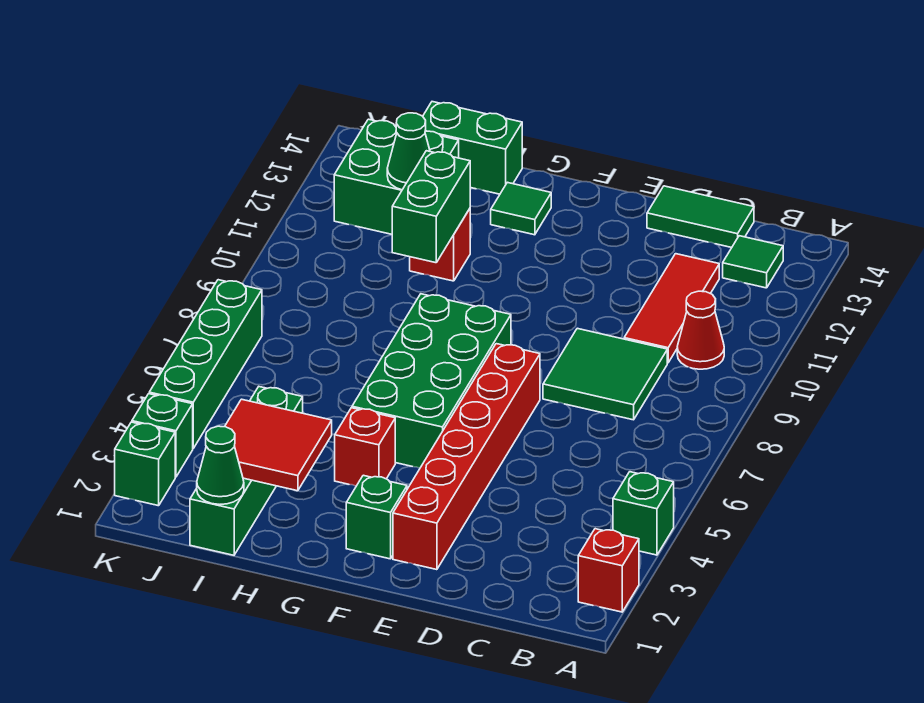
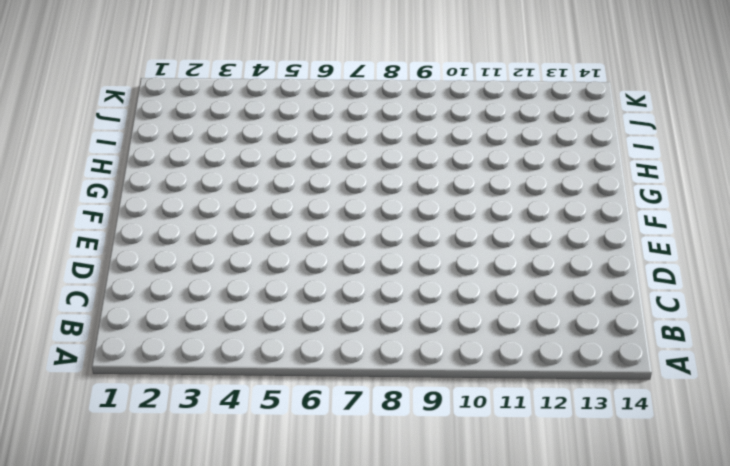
none -> red 1x1 brick [578,529,639,612]
none -> green 1x1 brick [613,472,674,555]
none -> red 1x1 cone [677,291,724,369]

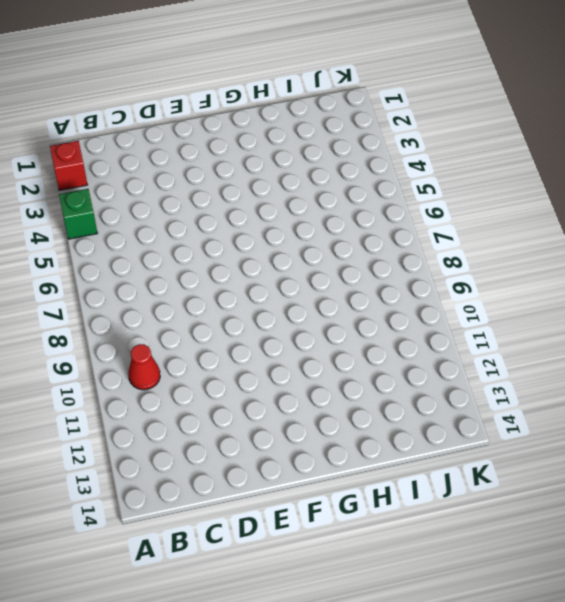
none -> green 1x1 tile [723,236,783,288]
none -> green 2x2 tile [543,328,667,420]
none -> red 1x3 tile [624,254,719,363]

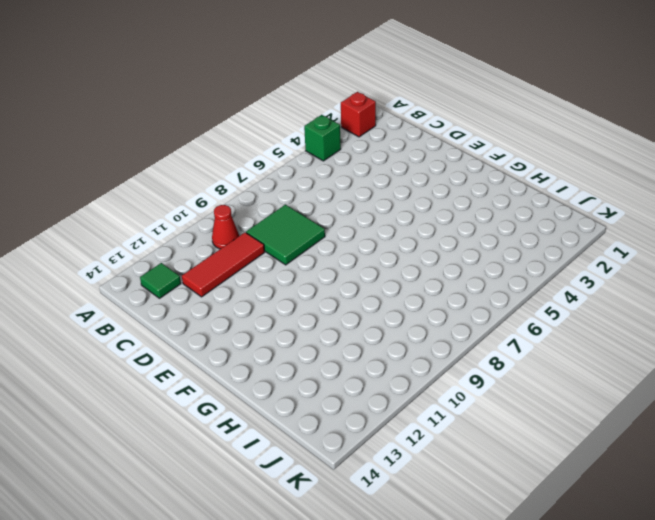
none -> green 1x2 tile [647,186,754,248]
none -> red 1x6 brick [393,344,540,570]
none -> green 1x1 brick [346,475,407,559]

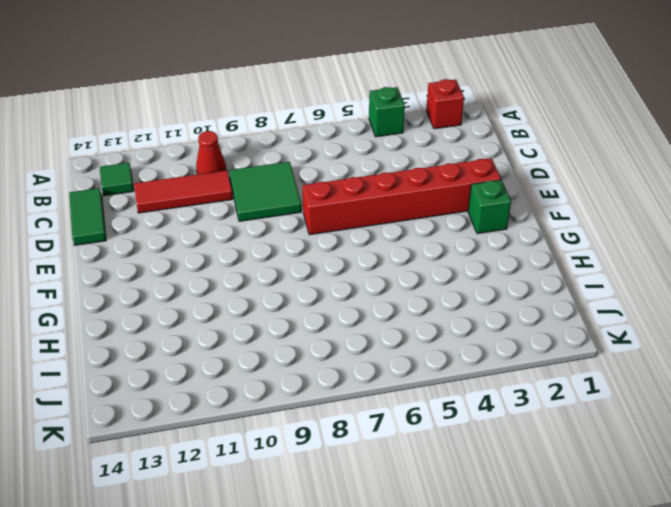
none -> green 2x4 brick [352,294,511,468]
none -> red 1x1 brick [335,408,395,486]
none -> green 1x1 tile [491,182,551,235]

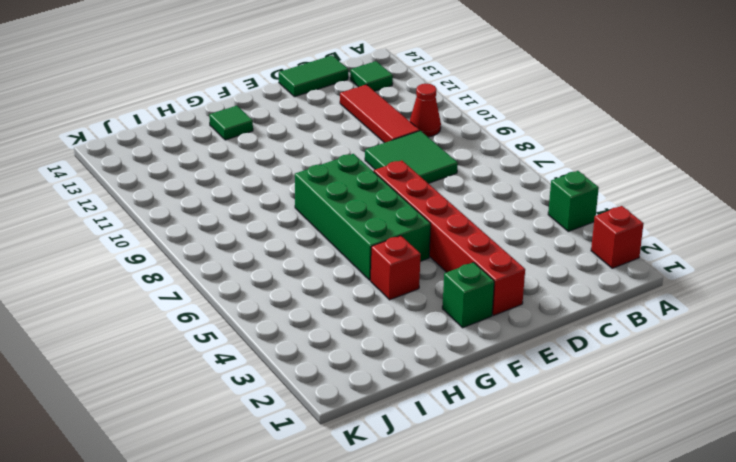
none -> red 1x1 brick [410,209,470,281]
none -> green 1x2 brick [423,102,522,194]
none -> green 1x4 brick [190,387,303,555]

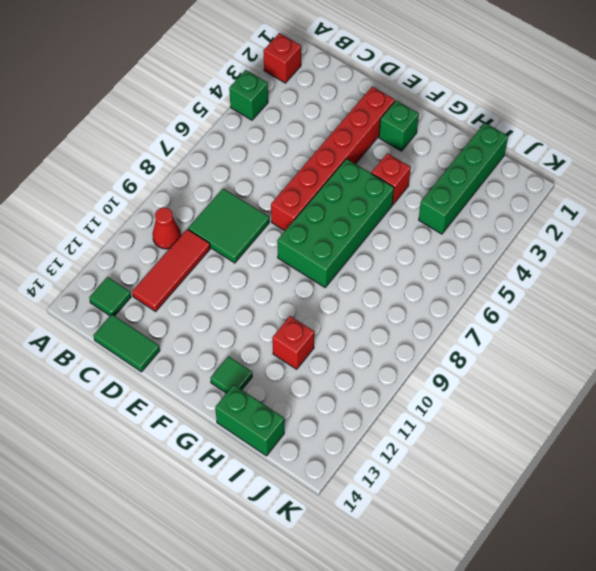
none -> green 2x2 brick [334,119,459,234]
none -> green 1x1 brick [115,422,175,506]
none -> green 1x1 brick [132,394,193,477]

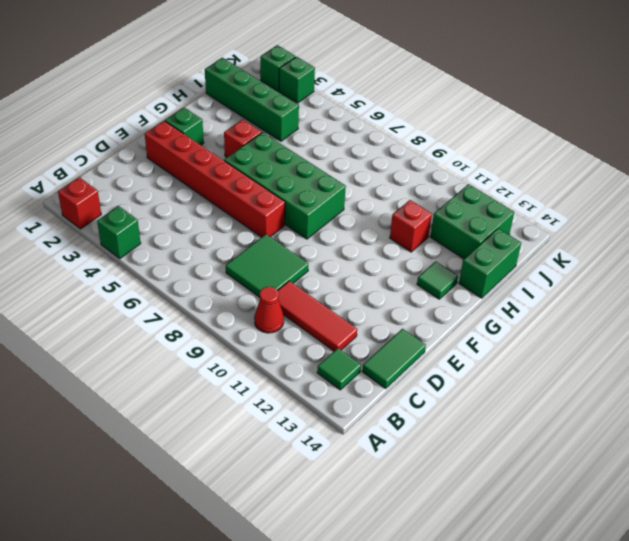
none -> green 1x4 brick [149,280,262,448]
none -> red 2x2 tile [225,399,332,491]
none -> green 1x2 brick [392,151,470,263]

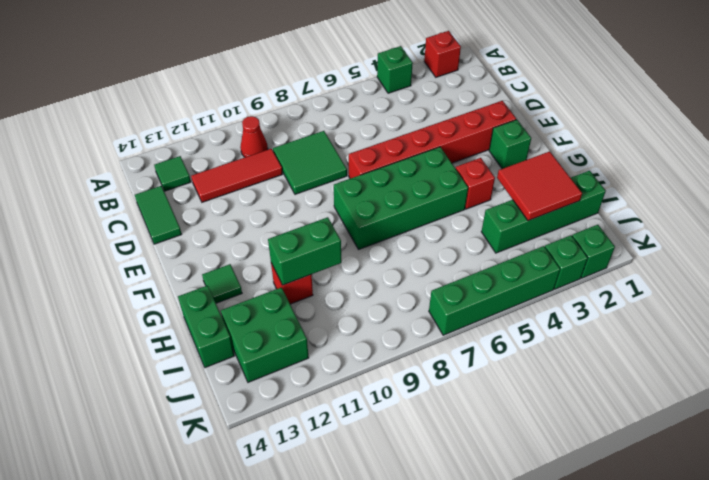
none -> green 1x1 cone [197,426,244,504]
none -> green 1x1 cone [387,113,430,190]

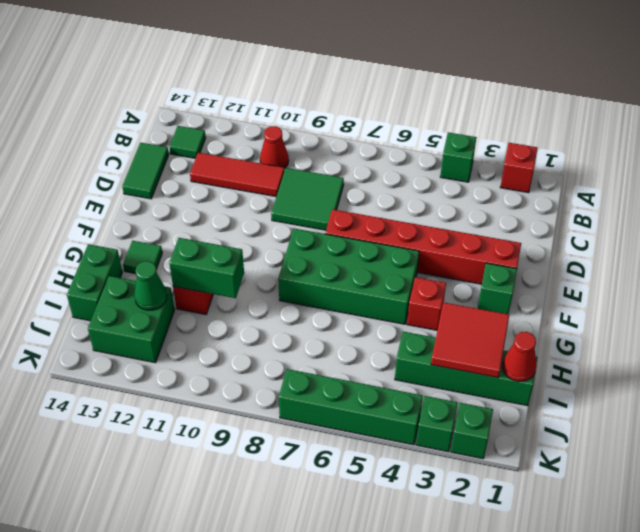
red 1x1 cone [503,332,537,381] -> green 1x1 cone [197,426,244,504]

